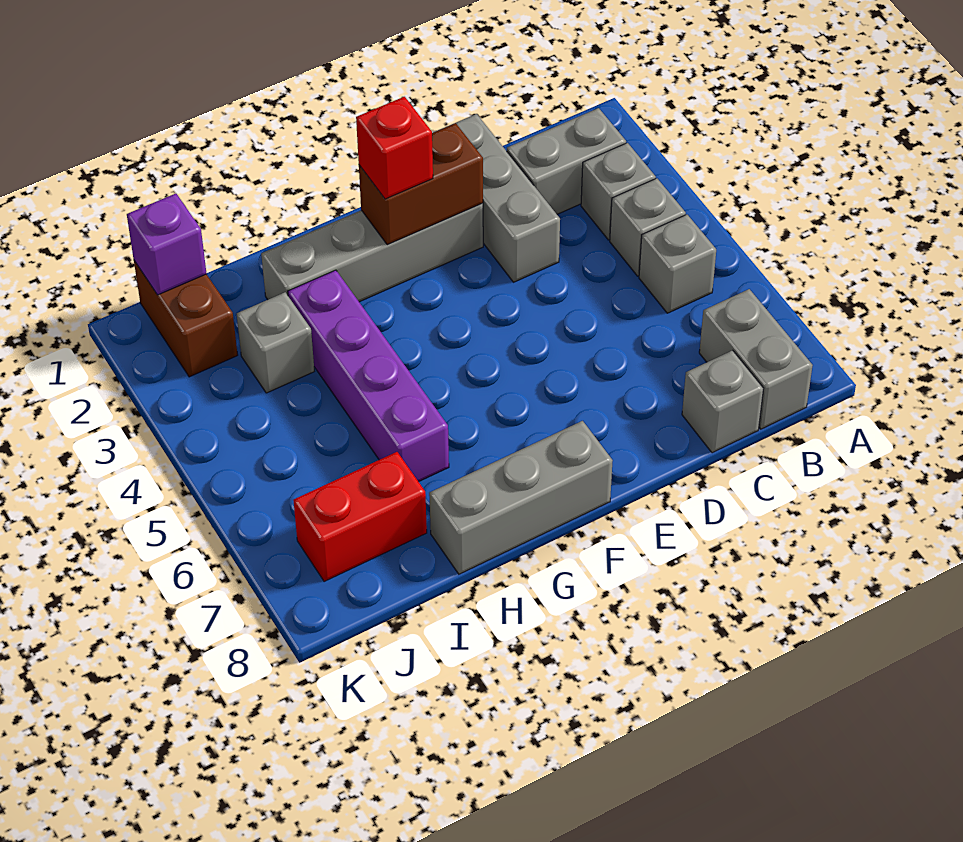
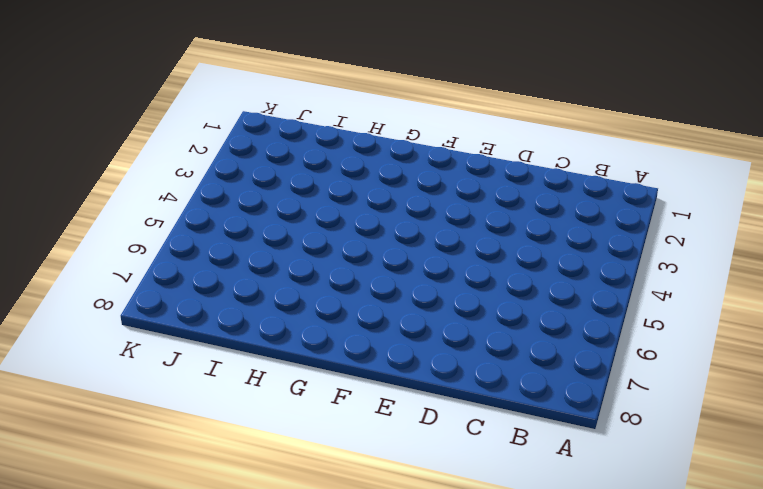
none -> grey 1x2 brick [507,108,626,214]
none -> grey 1x1 brick [581,143,656,240]
none -> grey 1x1 brick [610,178,686,276]

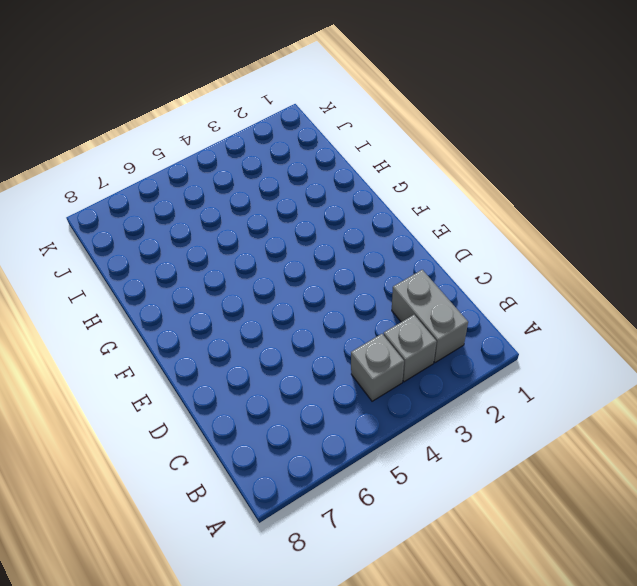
none -> grey 1x1 brick [639,215,716,313]
none -> grey 1x2 brick [699,289,813,429]
none -> grey 1x1 brick [682,350,764,453]

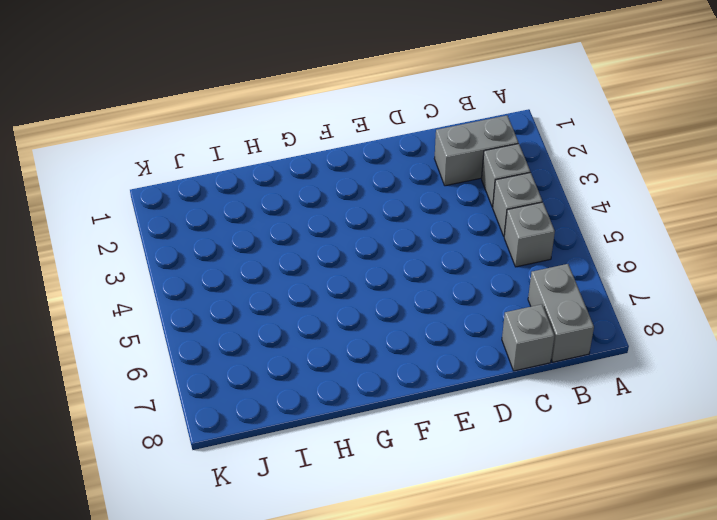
none -> grey 1x3 brick [433,114,560,282]
none -> grey 1x4 brick [261,203,483,302]
none -> grey 1x3 brick [429,421,613,574]

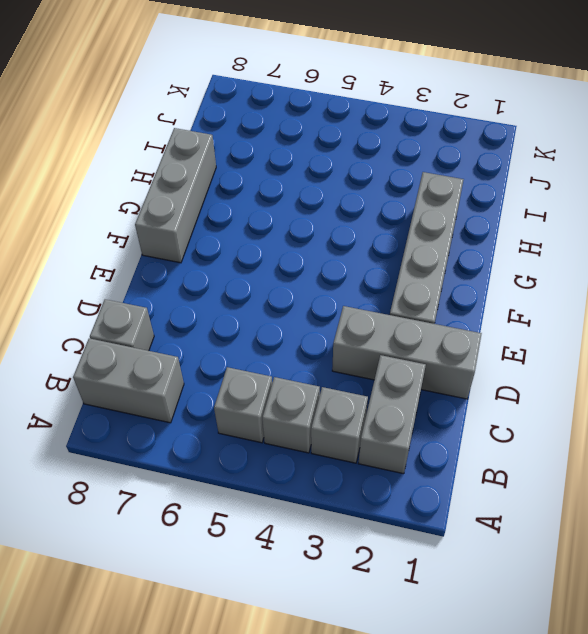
none -> purple 1x4 brick [288,270,449,482]
none -> grey 1x1 brick [237,292,314,393]
none -> red 1x2 brick [293,452,427,582]

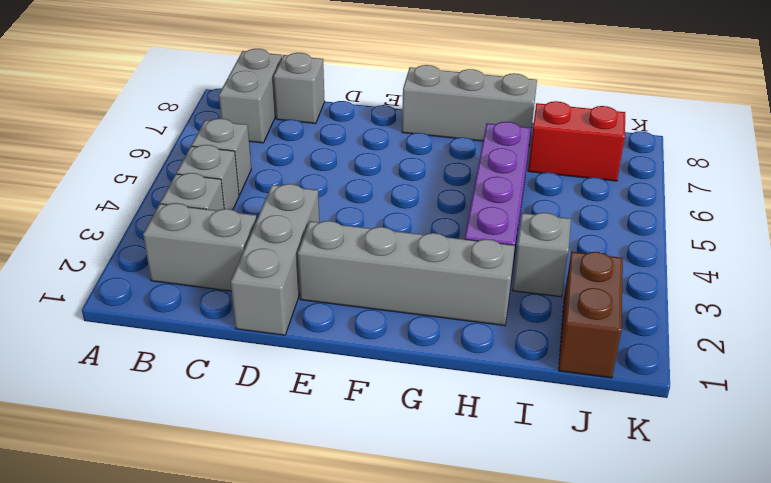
none -> brown 1x2 brick [359,123,483,245]
none -> purple 1x1 brick [127,194,207,295]
none -> red 1x1 brick [356,97,433,199]

